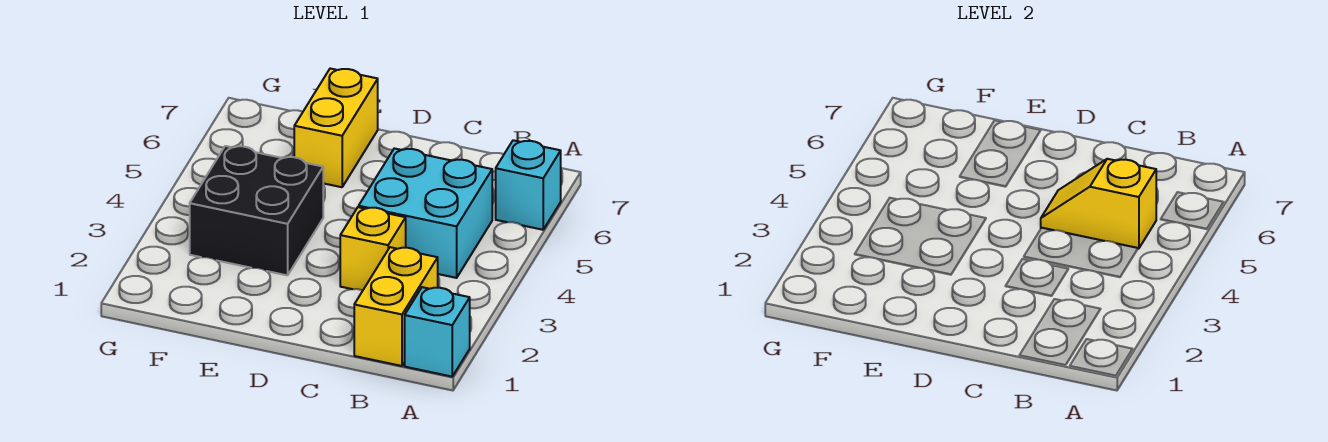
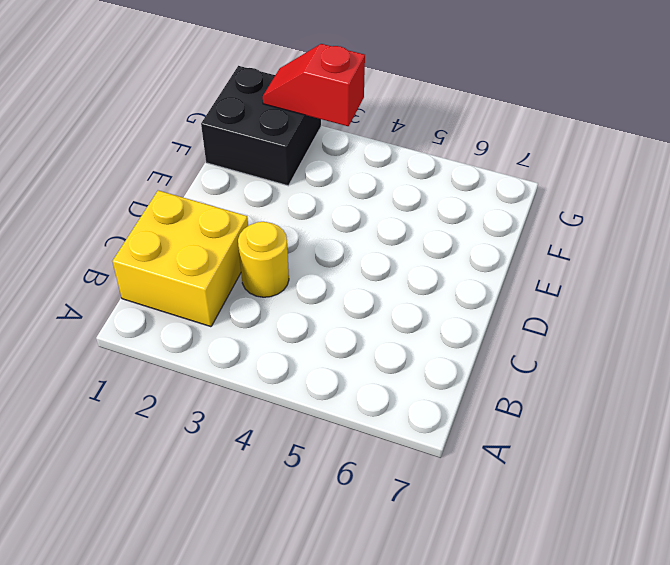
yellow 2x2 brick [112,190,248,327] -> yellow 1x2 brick [354,247,438,366]
yellow 1x1 round brick [238,222,289,297] -> yellow 1x1 brick [340,207,406,290]
black 2x2 brick [201,66,321,186] -> black 2x2 brick moved to [190,146,323,275]
red 1x2 slope [263,44,365,126] -> none
none -> cyan 1x1 brick [405,287,470,377]
none -> cyan 1x1 brick [496,140,561,230]

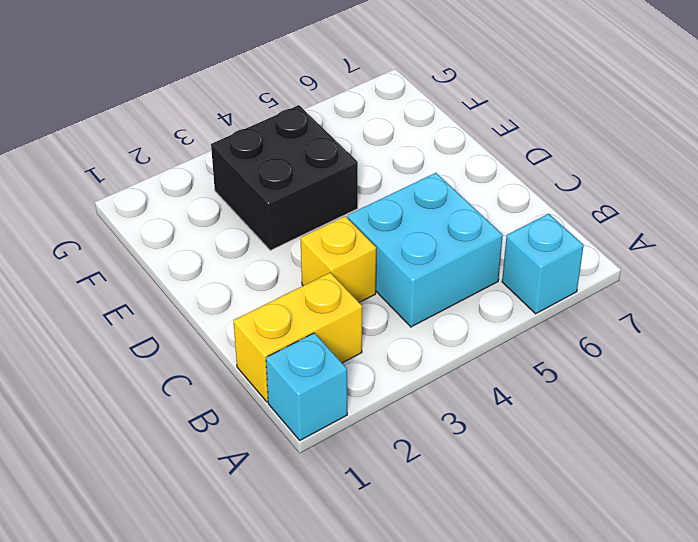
none -> yellow 1x2 brick [294,69,378,187]
none -> yellow 1x2 slope [1041,159,1156,249]

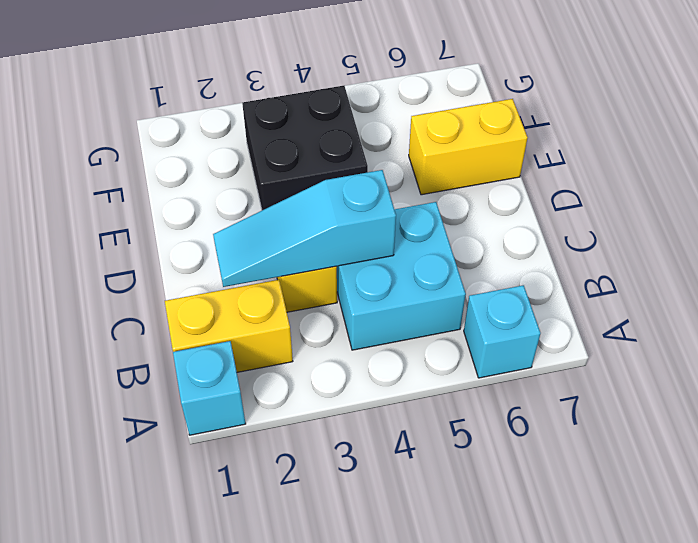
cyan 1x3 slope [213,170,396,287] -> none
none -> yellow 1x2 slope [1041,159,1156,249]

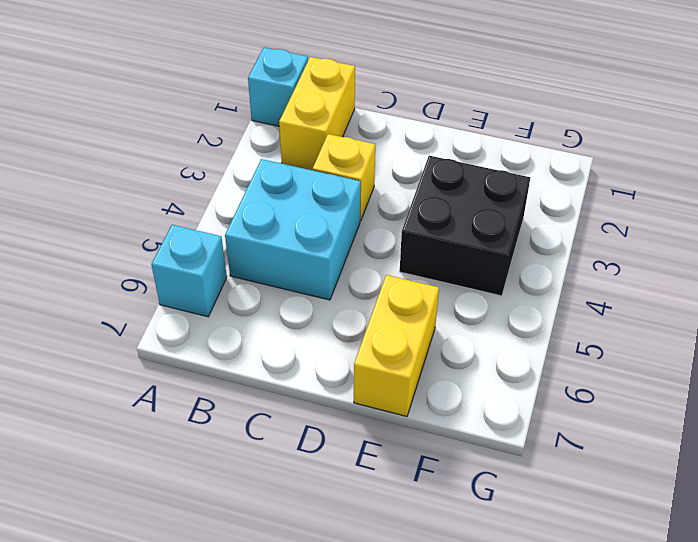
none -> yellow 1x2 slope [1041,159,1156,249]

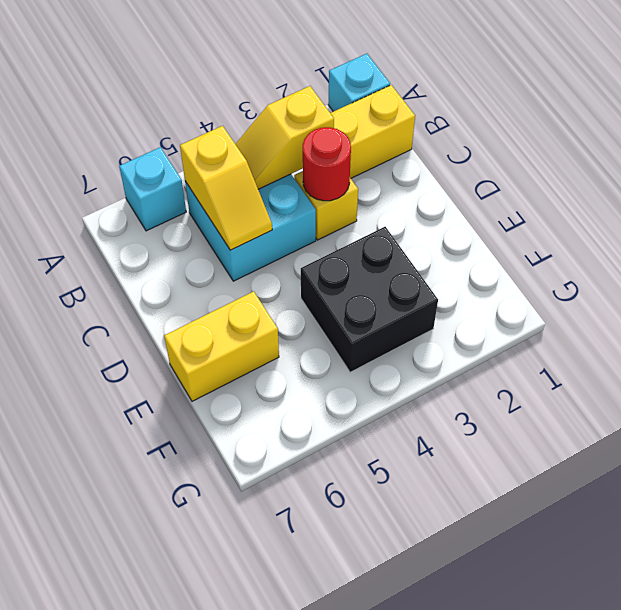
yellow 1x2 slope [236,86,334,189] -> none
red 1x1 round brick [303,127,351,201] -> none

